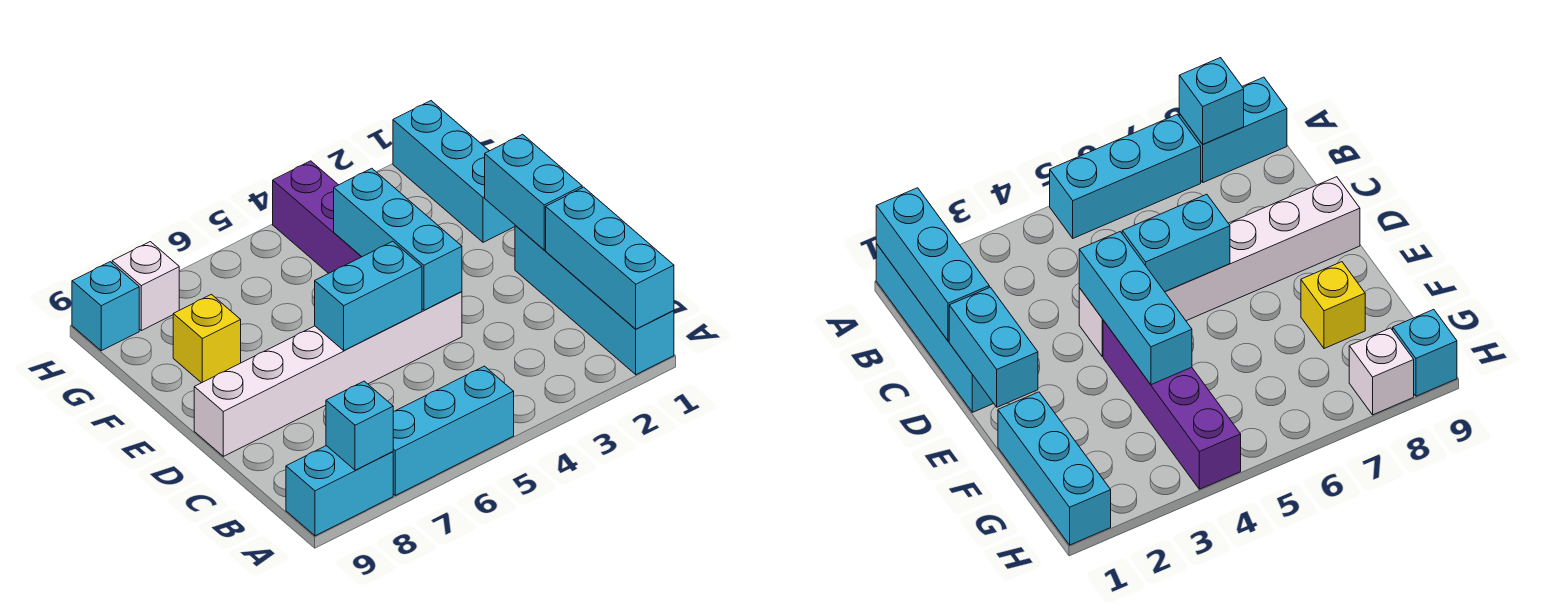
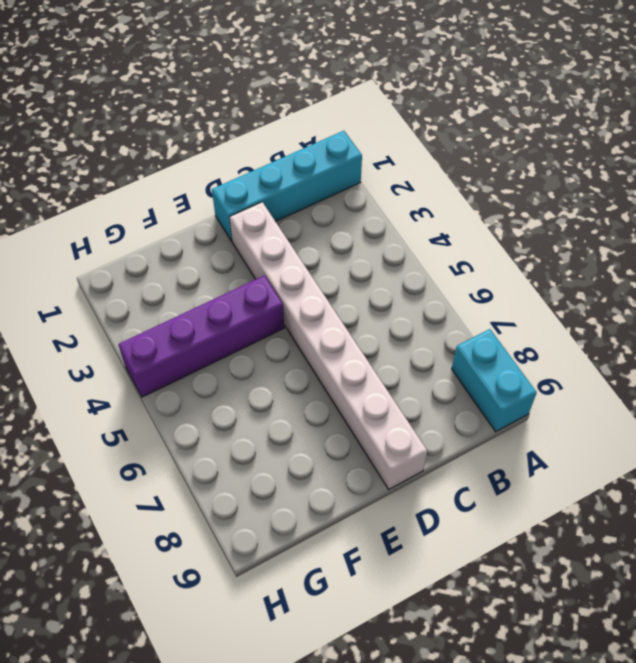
white 1x8 brick [229,202,427,489] -> white 1x6 brick [194,292,462,456]
none -> cyan 1x3 brick [393,366,514,495]
none -> cyan 1x3 brick [393,101,515,242]
none -> yellow 1x1 brick [173,294,241,383]

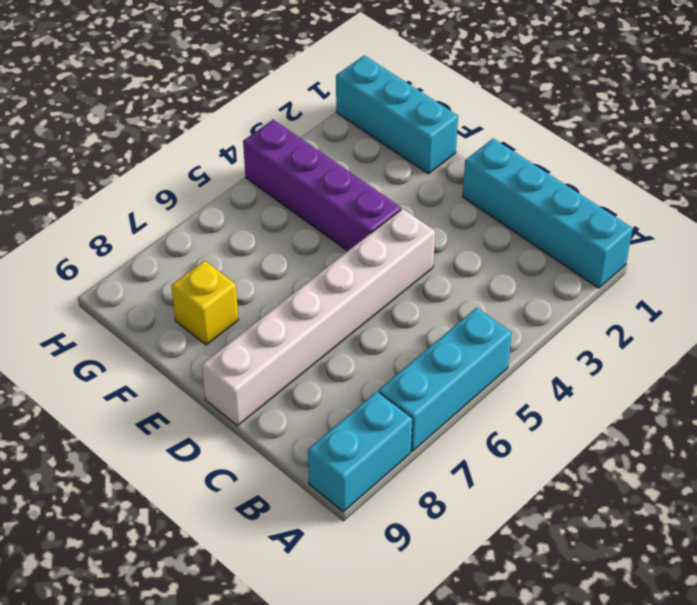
none -> white 1x1 brick [112,242,179,331]
none -> cyan 1x1 brick [72,262,139,351]
none -> cyan 1x3 brick [546,187,674,329]

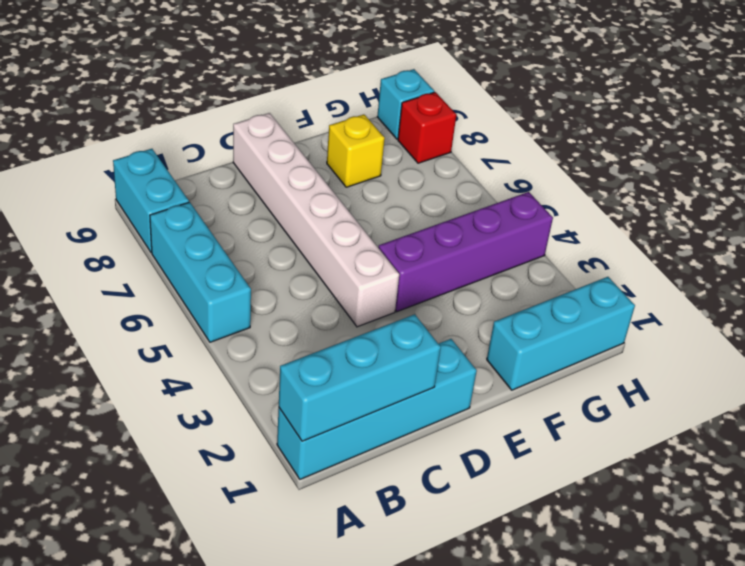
red 1x1 brick [398,92,456,163] -> white 1x1 brick [112,242,179,331]
none -> cyan 1x1 brick [326,381,393,470]
none -> cyan 1x2 brick [485,134,582,250]
none -> cyan 1x3 brick [334,168,462,310]

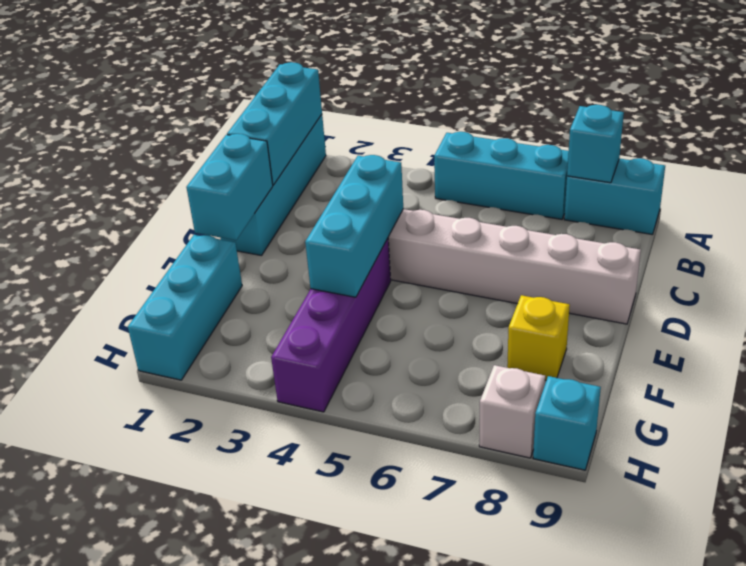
none -> cyan 1x2 brick [315,241,422,350]

